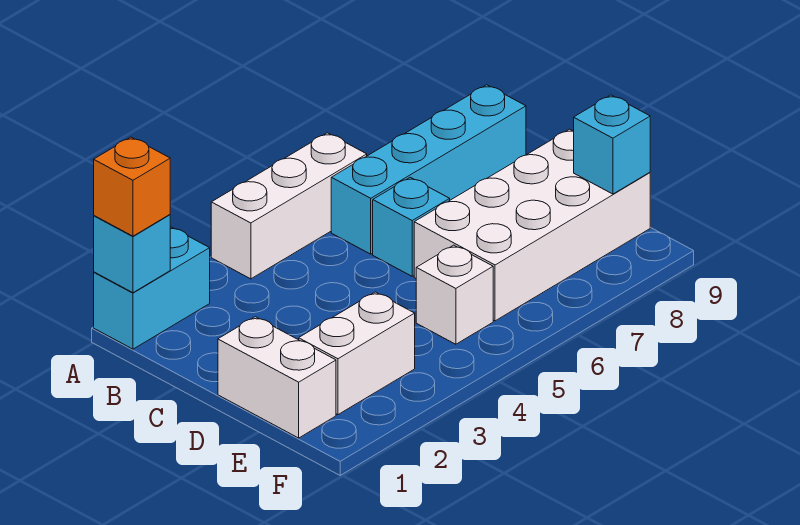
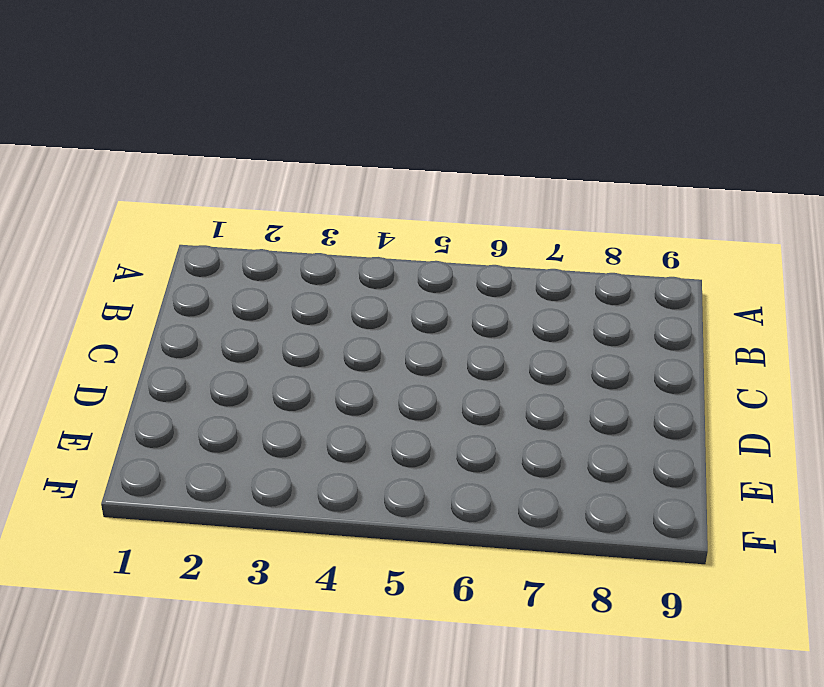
none -> cyan 1x2 brick [94,227,210,349]
none -> white 1x3 brick [211,133,367,279]

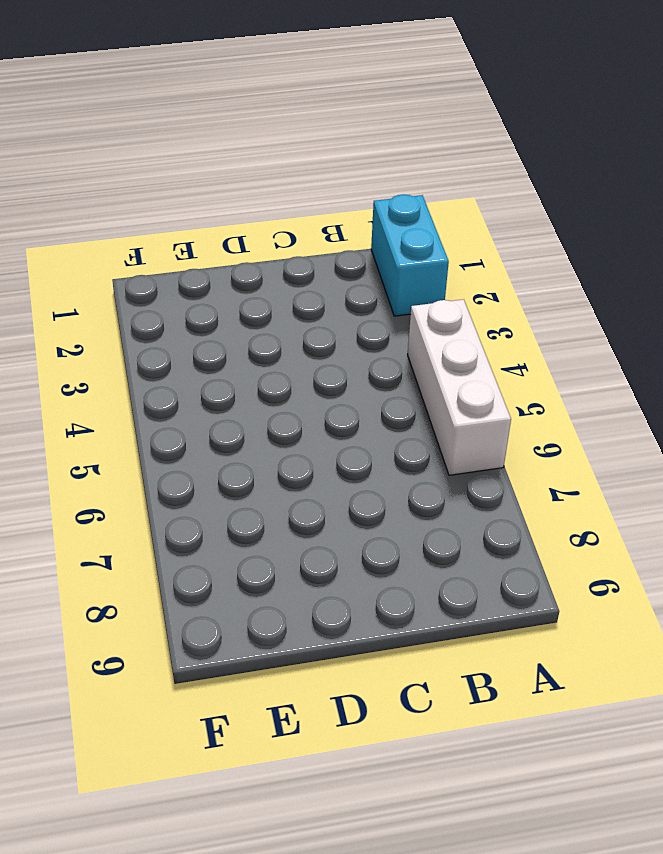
none -> cyan 1x4 brick [331,85,526,254]
none -> cyan 1x1 brick [373,177,450,276]

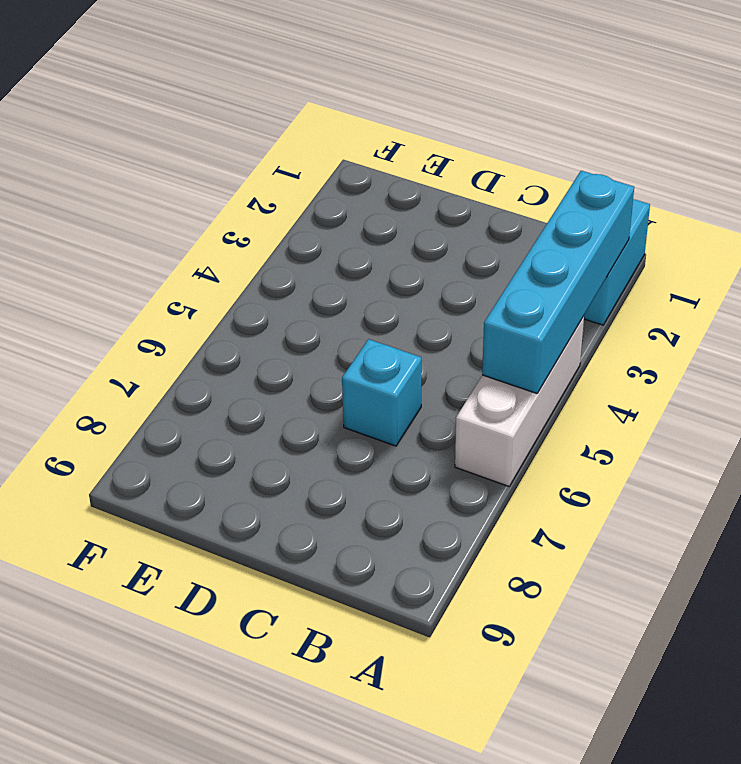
cyan 1x4 brick [482,171,634,393] -> cyan 1x4 brick moved to [331,85,526,254]
none -> white 1x2 brick [218,317,336,438]
none -> white 2x4 brick [414,129,650,321]

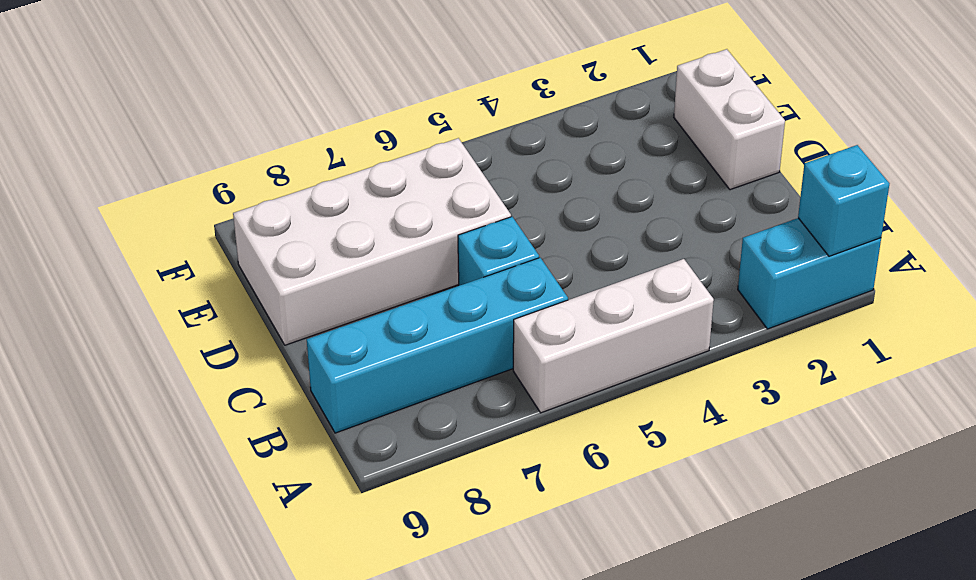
none -> white 1x2 brick [299,292,415,415]
none -> white 1x1 brick [416,245,493,344]

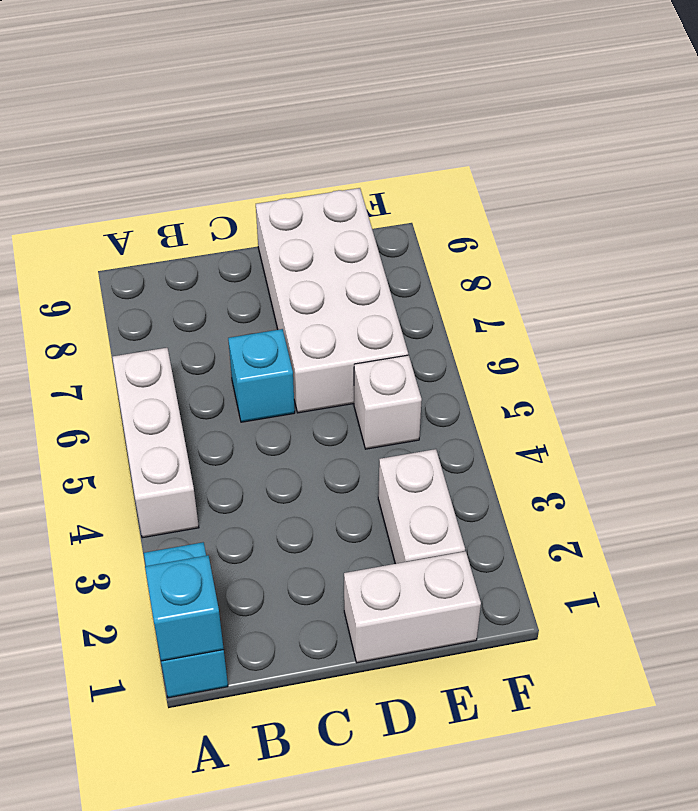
none -> cyan 1x4 brick [331,85,526,254]
none -> cyan 1x1 brick [574,95,650,194]

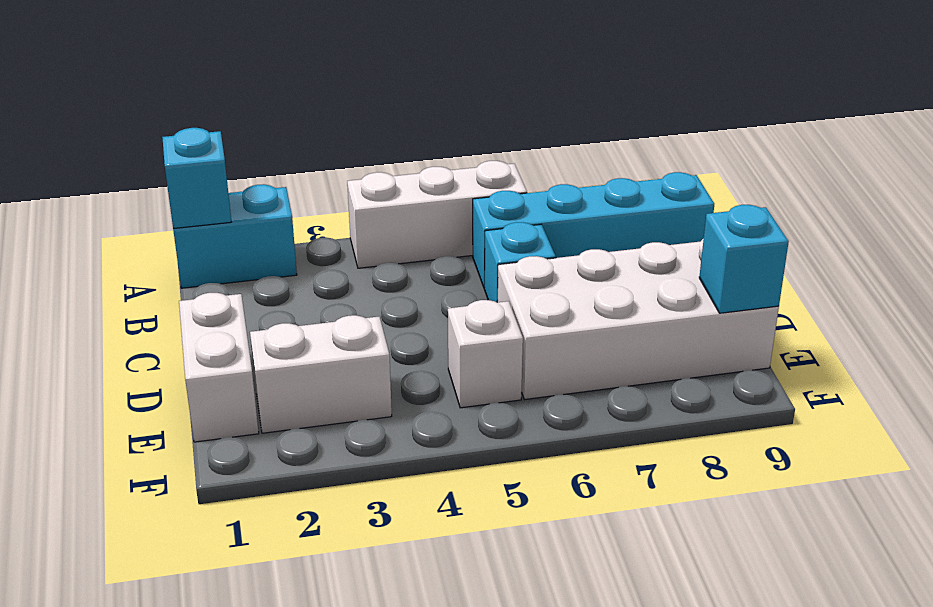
none -> orange 1x1 brick [94,137,170,236]

